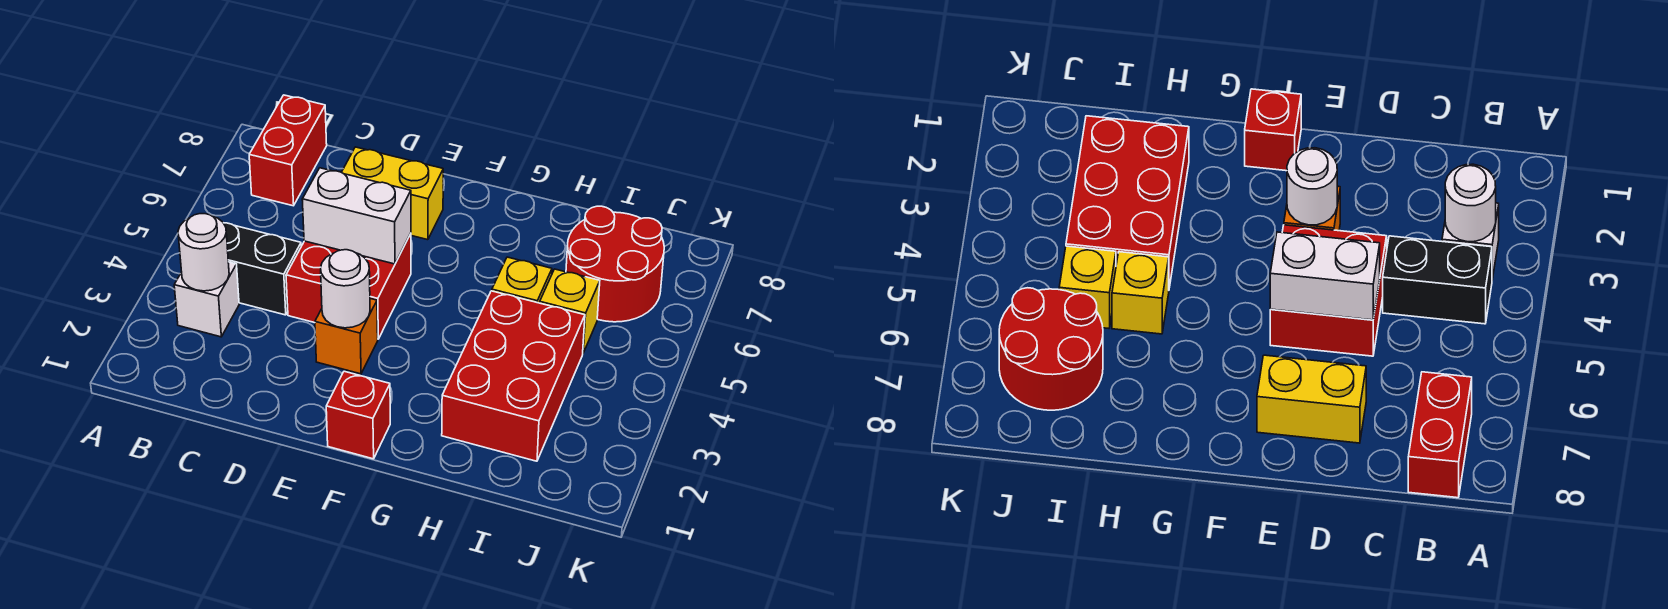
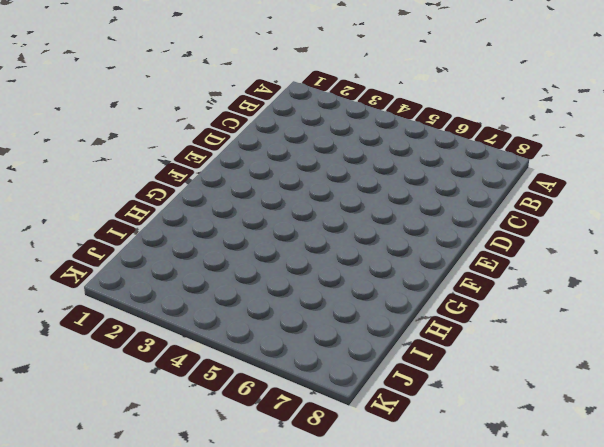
none -> white 1x1 brick [174,262,239,337]
none -> black 1x2 brick [224,223,301,315]
none -> red 1x2 brick [249,95,327,206]

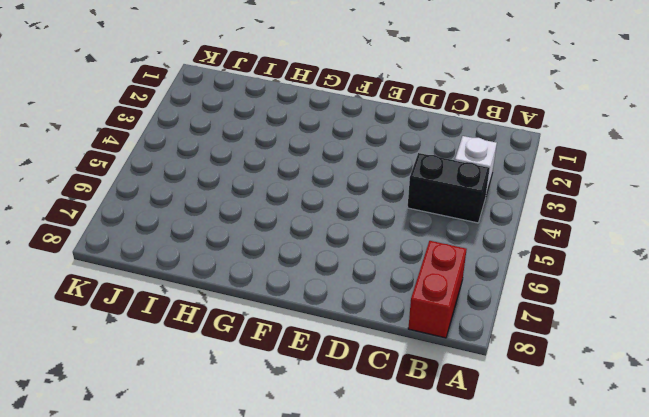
none -> red 2x2 brick [286,234,411,339]
none -> yellow 1x2 brick [342,147,443,240]
none -> orange 1x1 brick [315,298,378,374]

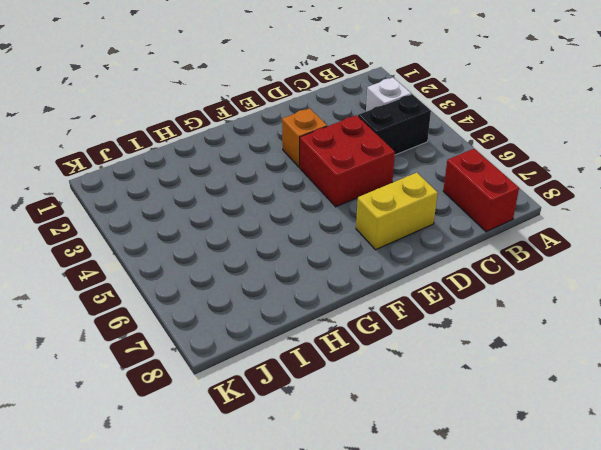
none -> red 1x1 brick [326,371,390,459]
none -> red 2x3 brick [442,291,585,461]
none -> yellow 1x1 brick [492,257,552,303]

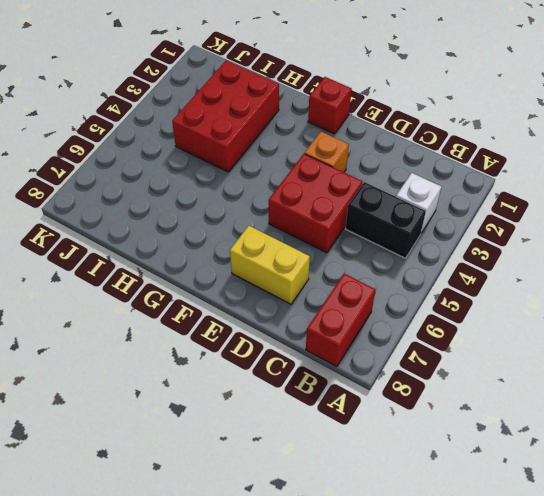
none -> yellow 1x1 brick [492,257,552,303]
none -> yellow 1x1 brick [540,269,600,353]
none -> red 2x2 round brick [566,206,664,322]

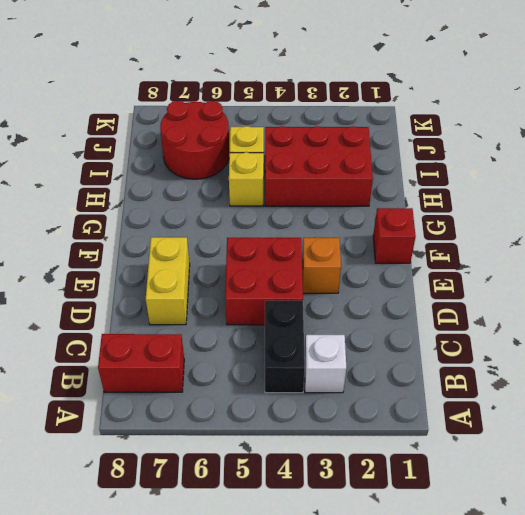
none -> white 1x1 round brick [178,214,229,291]
none -> white 1x2 brick [302,168,411,264]
none -> white 1x1 round brick [321,250,370,328]

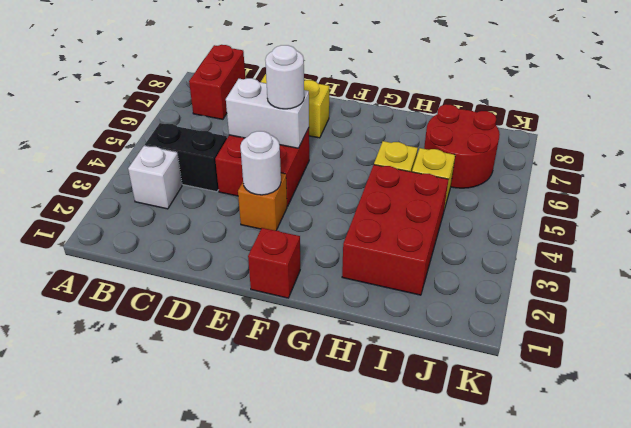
white 1x1 round brick [265,45,304,109] -> white 1x1 round brick moved to [178,214,229,291]

